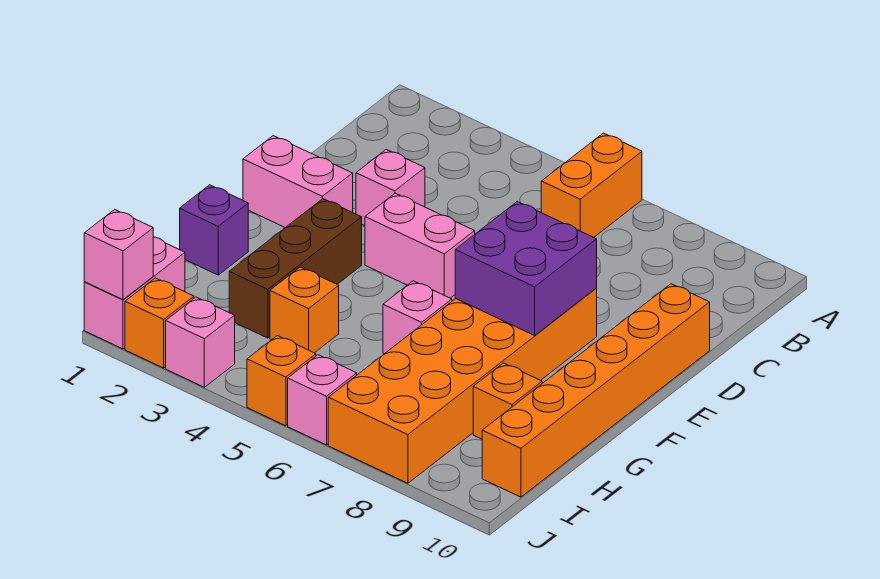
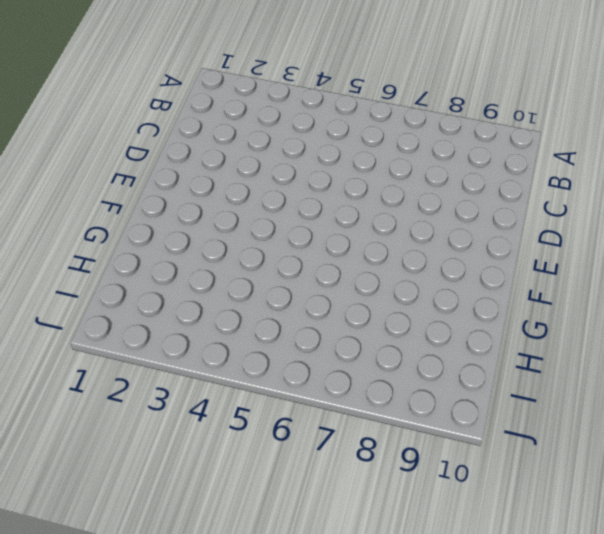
none -> orange 1x2 brick [541,133,642,237]
none -> pink 1x1 brick [356,149,425,226]
none -> orange 1x6 brick [482,284,710,497]

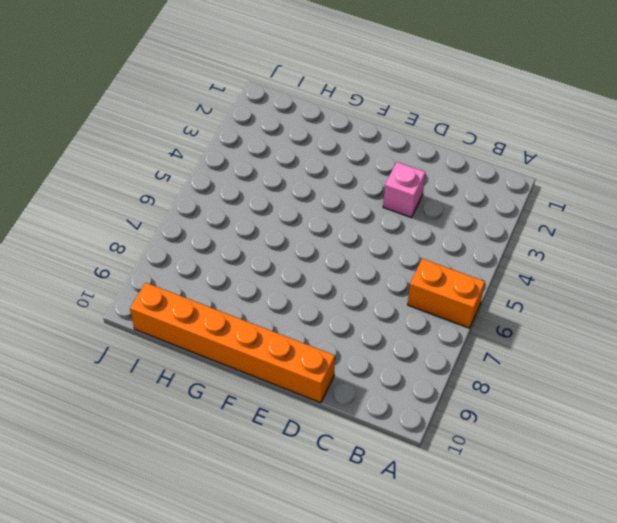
none -> pink 1x2 brick [243,136,353,228]
none -> pink 1x2 brick [365,193,475,298]
none -> orange 2x6 brick [328,288,597,483]

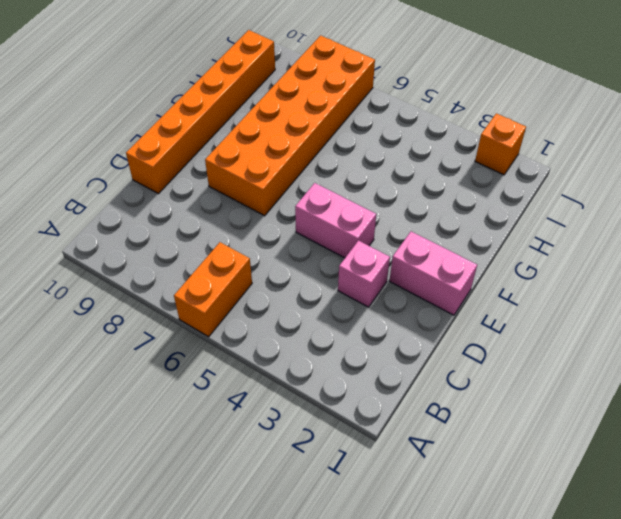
none -> brown 1x3 brick [229,199,362,338]
none -> purple 1x1 brick [180,185,248,275]
none -> pink 1x1 brick [383,281,452,354]

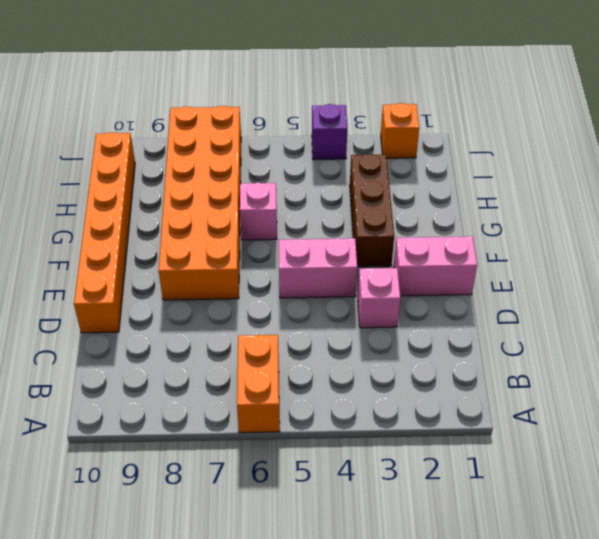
purple 1x1 brick [312,104,347,160] -> purple 1x1 brick moved to [180,185,248,275]
none -> orange 1x1 brick [270,267,339,353]
none -> orange 1x1 brick [473,363,542,439]
none -> pink 1x2 brick [84,237,185,349]

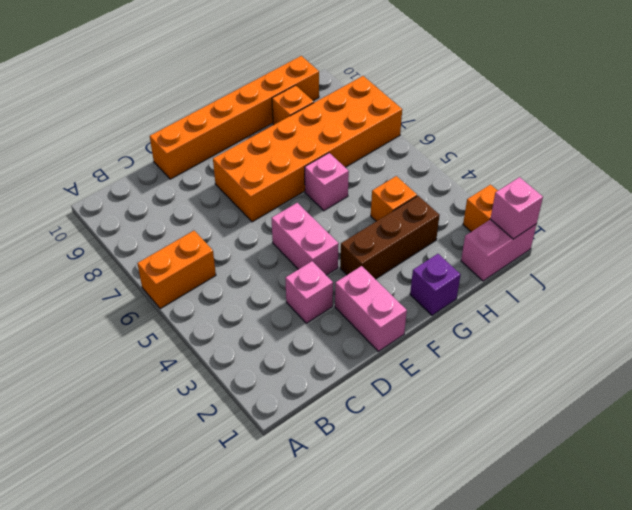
none -> pink 1x1 brick [166,297,235,387]
none -> orange 1x1 brick [247,336,316,426]
none -> pink 1x1 brick [288,355,357,445]

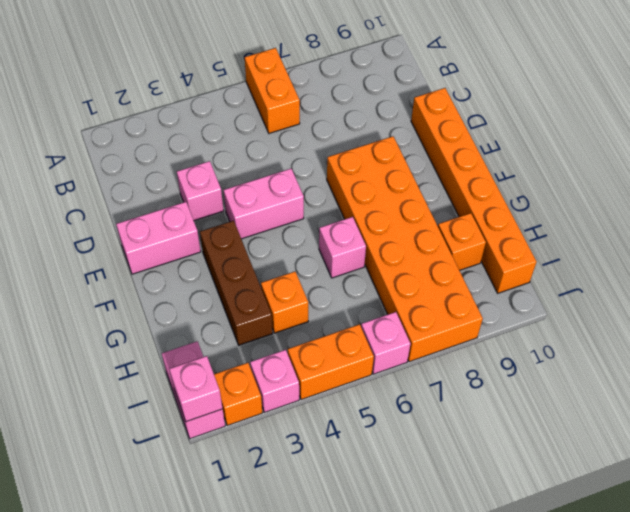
orange 1x2 brick [288,324,374,400] -> orange 1x1 brick [247,336,316,426]
none -> purple 1x1 brick [180,185,248,275]
none -> purple 2x2 brick [455,202,597,335]

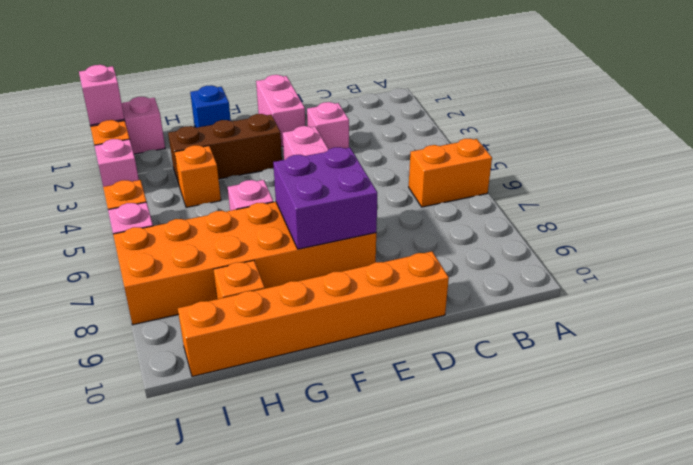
blue 1x1 brick [190,85,231,128] -> purple 1x1 brick [180,185,248,275]

